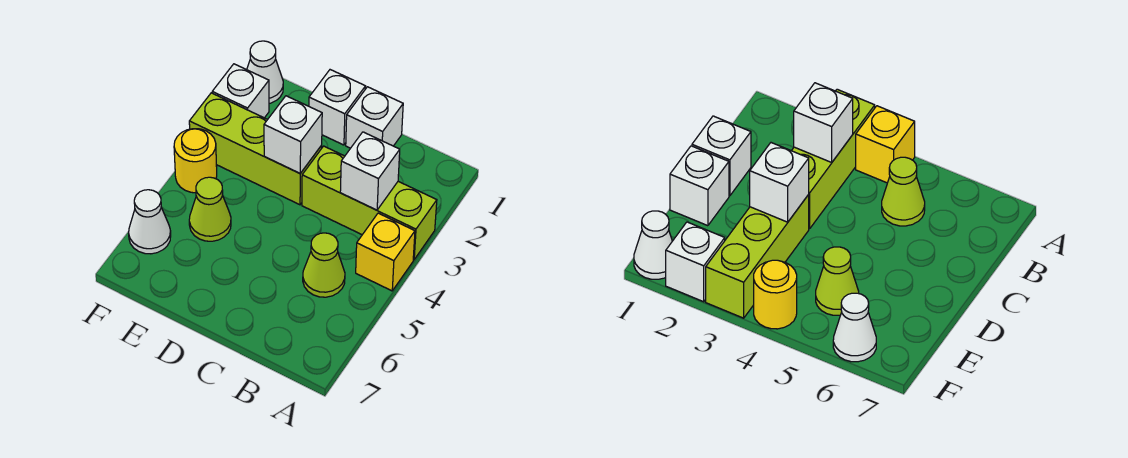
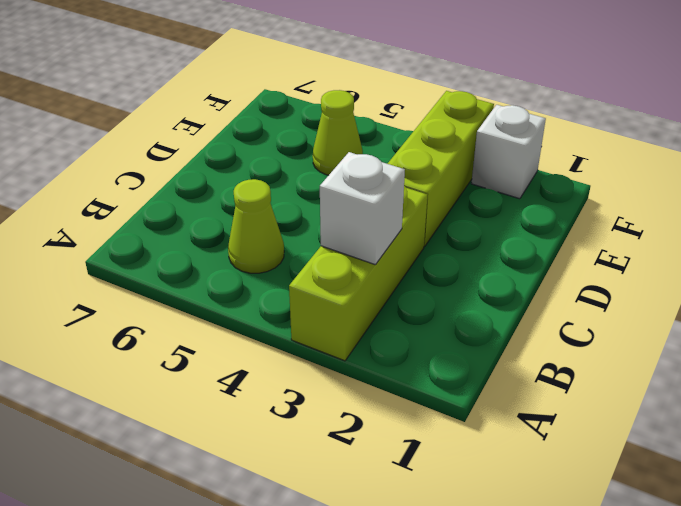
none -> yellow 1x1 brick [356,213,415,291]
none -> white 1x1 brick [346,87,403,148]
none -> white 1x1 brick [309,70,366,145]

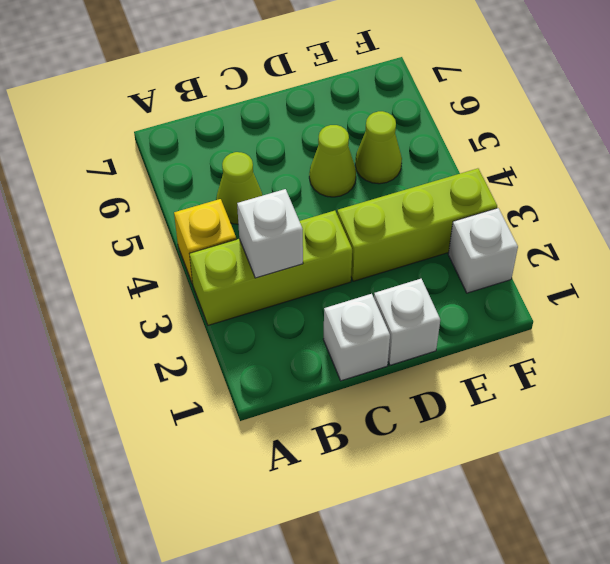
lime 1x1 cone [309,125,356,197] -> none
none -> white 1x1 cone [247,41,283,103]
none -> yellow 1x1 round brick [174,129,217,193]
none -> white 1x1 cone [129,190,171,254]

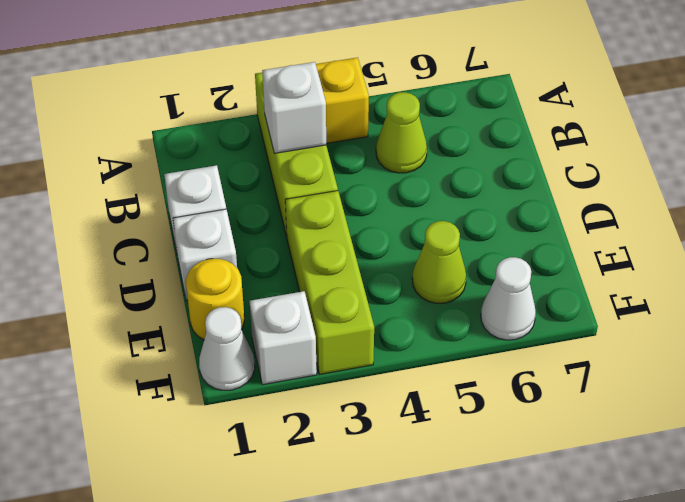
yellow 1x1 round brick [186,259,244,340] -> yellow 1x1 round brick moved to [174,129,217,193]
none -> white 1x1 brick [264,96,322,173]

